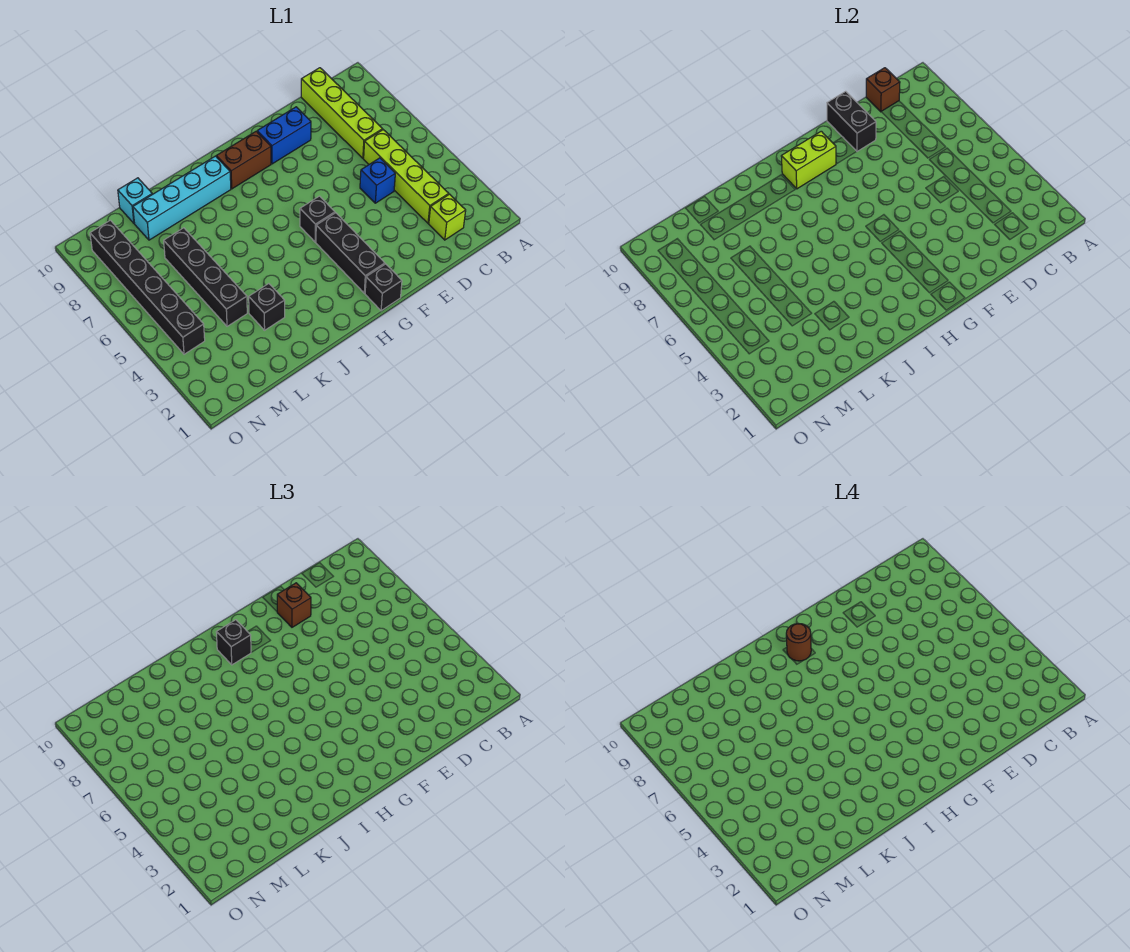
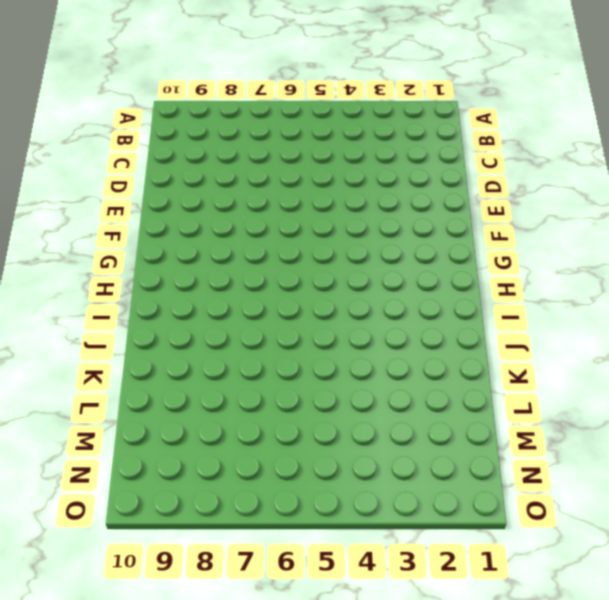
none -> lime 1x1 brick [429,194,466,240]
none -> lime 1x4 brick [364,130,449,223]
none -> lime 1x4 brick [301,68,383,158]

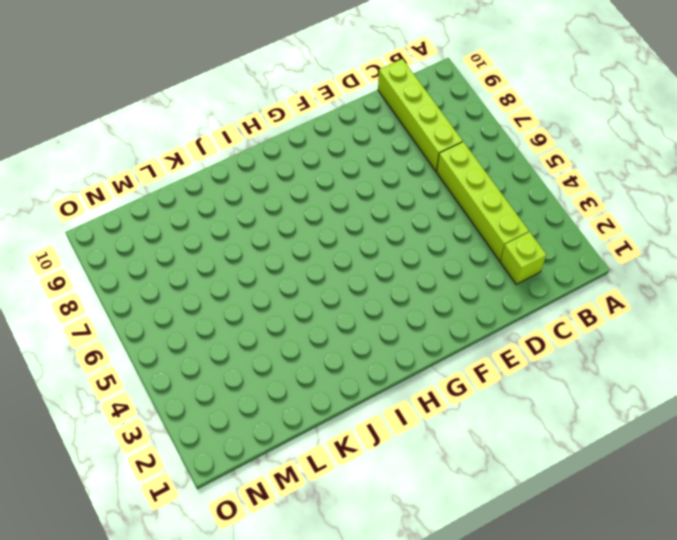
none -> blue 1x1 brick [360,158,395,203]
none -> blue 1x2 brick [257,107,311,164]
none -> black 1x1 brick [365,264,402,311]

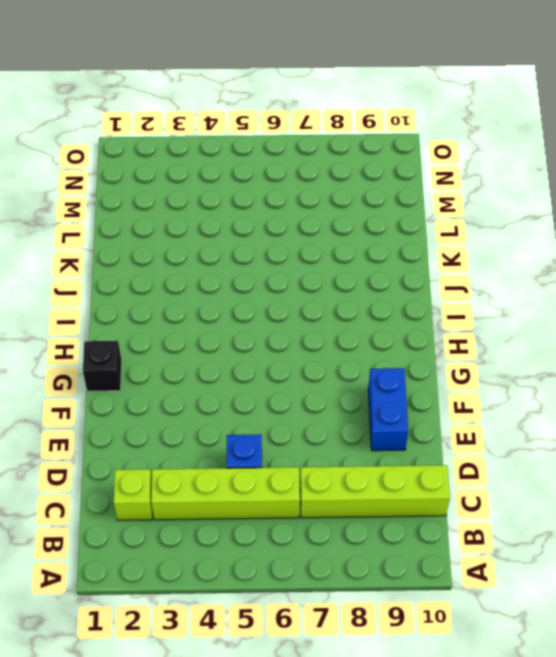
none -> black 1x3 brick [316,213,385,293]
none -> black 1x1 brick [300,196,335,242]
none -> brown 1x2 brick [216,131,271,189]

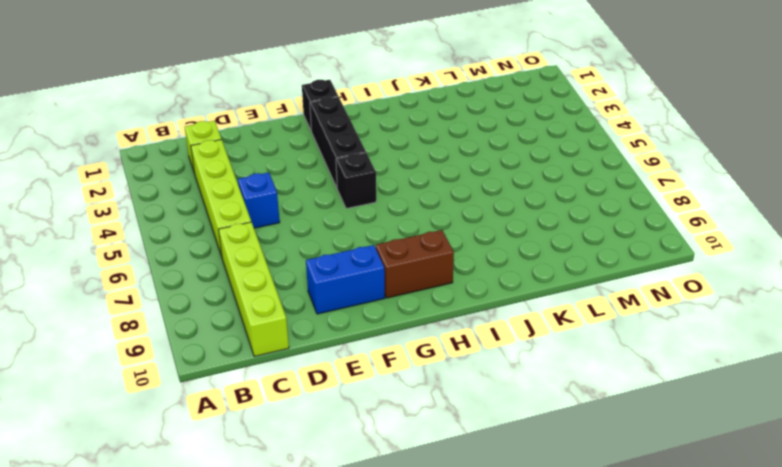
none -> cyan 1x4 brick [133,156,231,240]
none -> black 1x1 brick [249,284,285,330]
none -> black 1x4 brick [164,228,247,326]

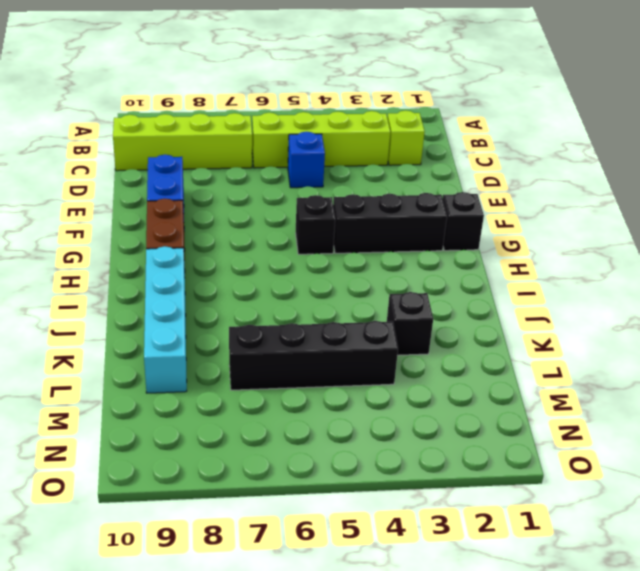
none -> cyan 1x1 brick [118,178,152,223]
none -> black 1x6 brick [90,220,205,354]
none -> brown 1x1 brick [866,68,900,112]

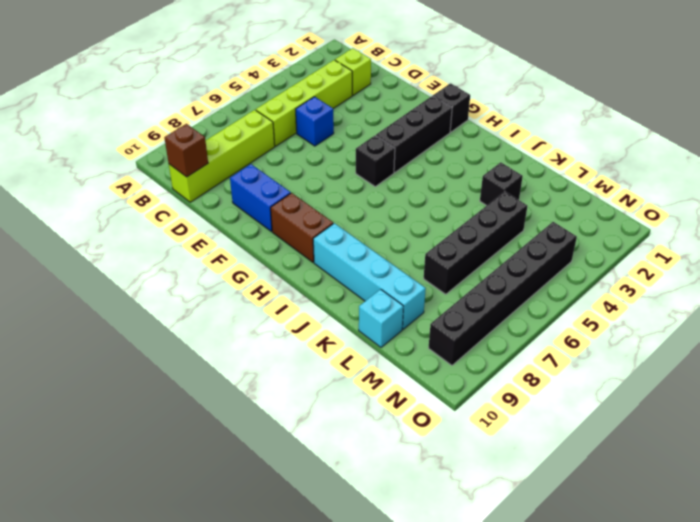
none -> black 1x2 brick [827,91,876,151]
none -> lime 1x2 brick [781,131,836,189]
none -> brown 1x1 brick [277,583,311,627]

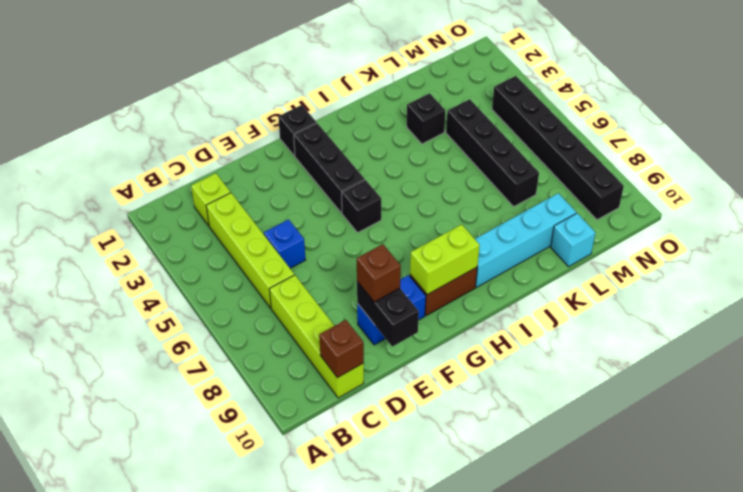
none -> black 1x1 brick [216,620,251,665]
none -> brown 1x1 round brick [786,623,811,661]

